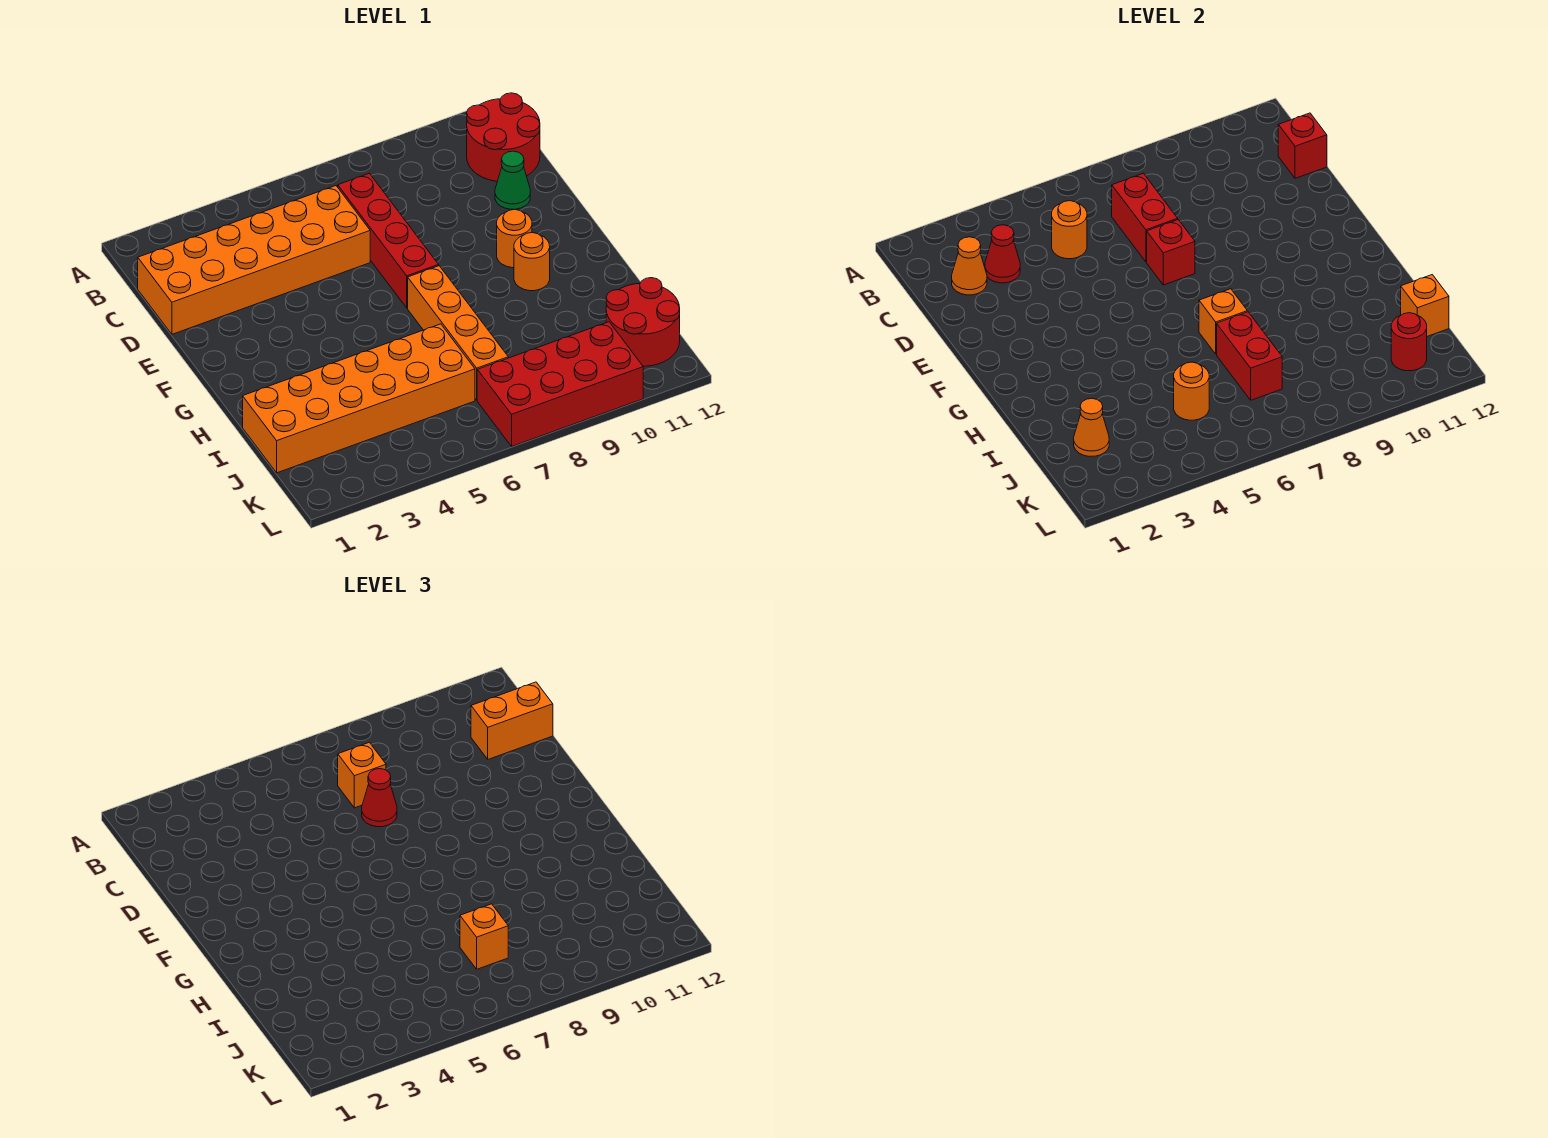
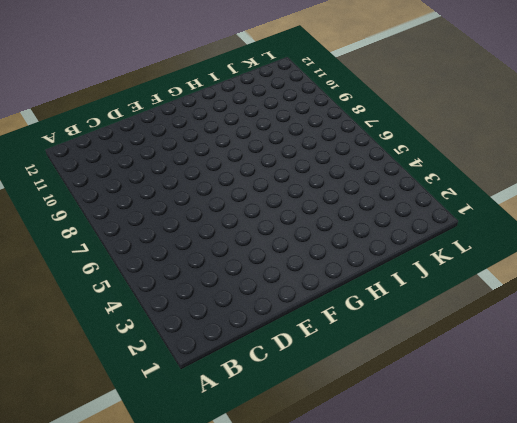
none -> red 2x2 round brick [467,93,540,181]
none -> orange 2x6 brick [138,186,370,334]
none -> red 1x4 brick [338,173,439,308]

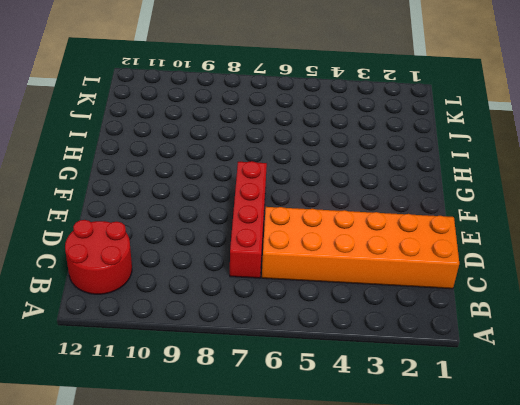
none -> green 1x1 cone [495,151,530,209]
none -> orange 1x1 round brick [497,209,532,268]
none -> orange 1x4 brick [408,266,508,400]

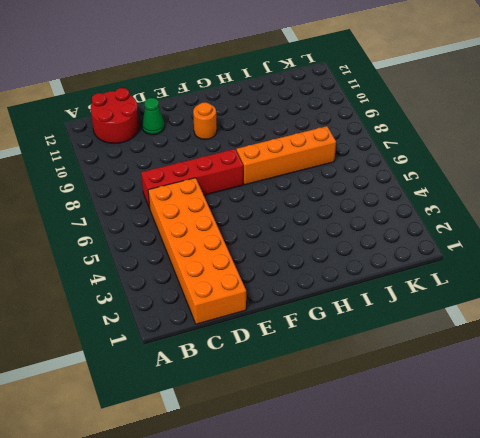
none -> orange 1x1 round brick [514,233,550,291]
none -> orange 2x6 brick [243,324,475,473]
none -> red 2x2 round brick [606,278,680,366]

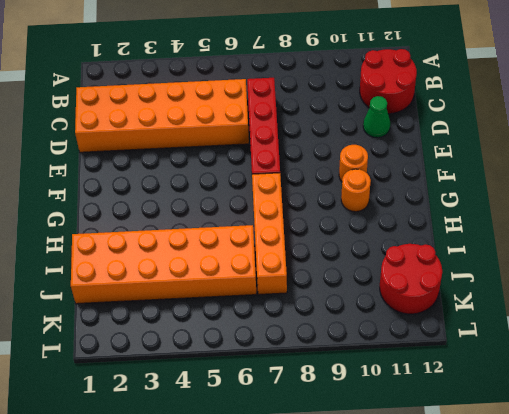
none -> red 2x4 brick [477,322,643,446]
none -> orange 1x1 cone [952,237,987,295]
none -> red 1x1 cone [985,225,1020,283]

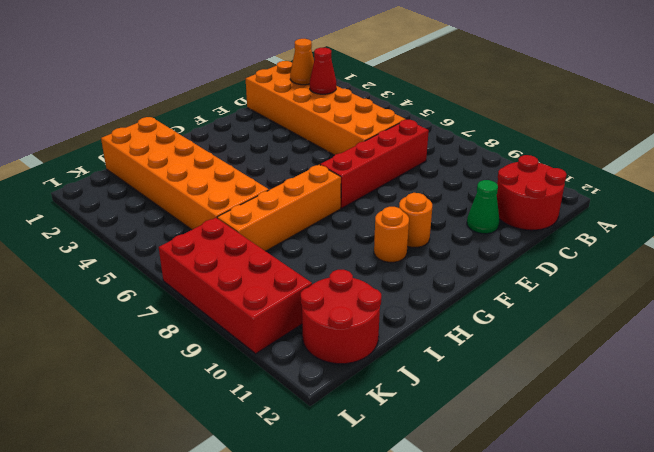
none -> orange 1x1 round brick [1052,201,1087,259]
none -> red 1x2 brick [1112,173,1178,262]
none -> red 1x1 brick [1278,113,1327,178]

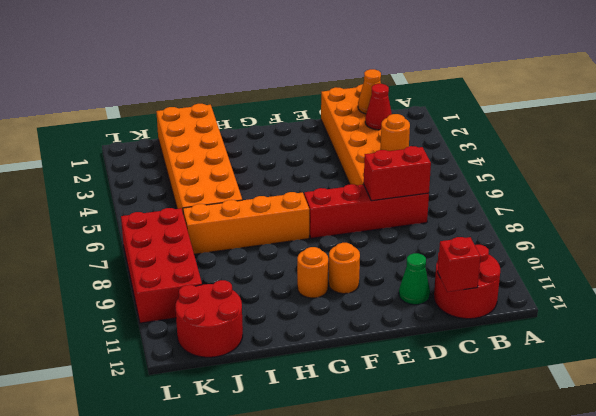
none -> red 1x1 brick [1147,220,1195,285]
none -> orange 1x1 brick [1199,289,1247,354]
none -> red 1x2 brick [1217,312,1282,400]

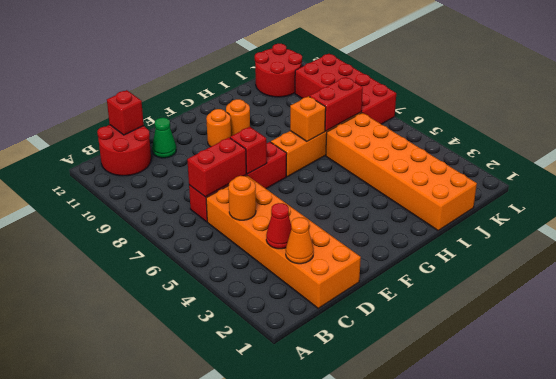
none -> orange 1x1 cone [1074,398,1109,457]
none -> orange 1x1 round brick [1174,362,1209,420]
none -> orange 1x1 brick [1401,275,1449,336]

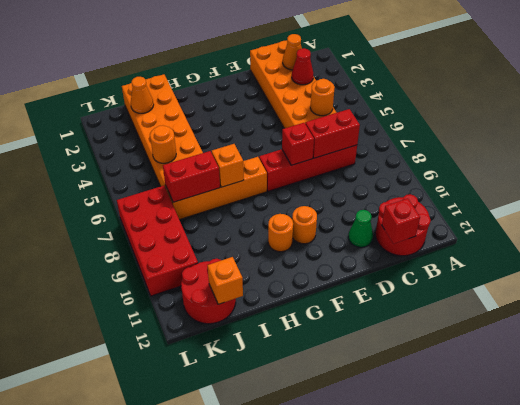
none -> red 1x1 round brick [1391,313,1427,371]
none -> orange 1x1 brick [338,742,386,808]
none -> orange 1x2 brick [471,682,553,759]

